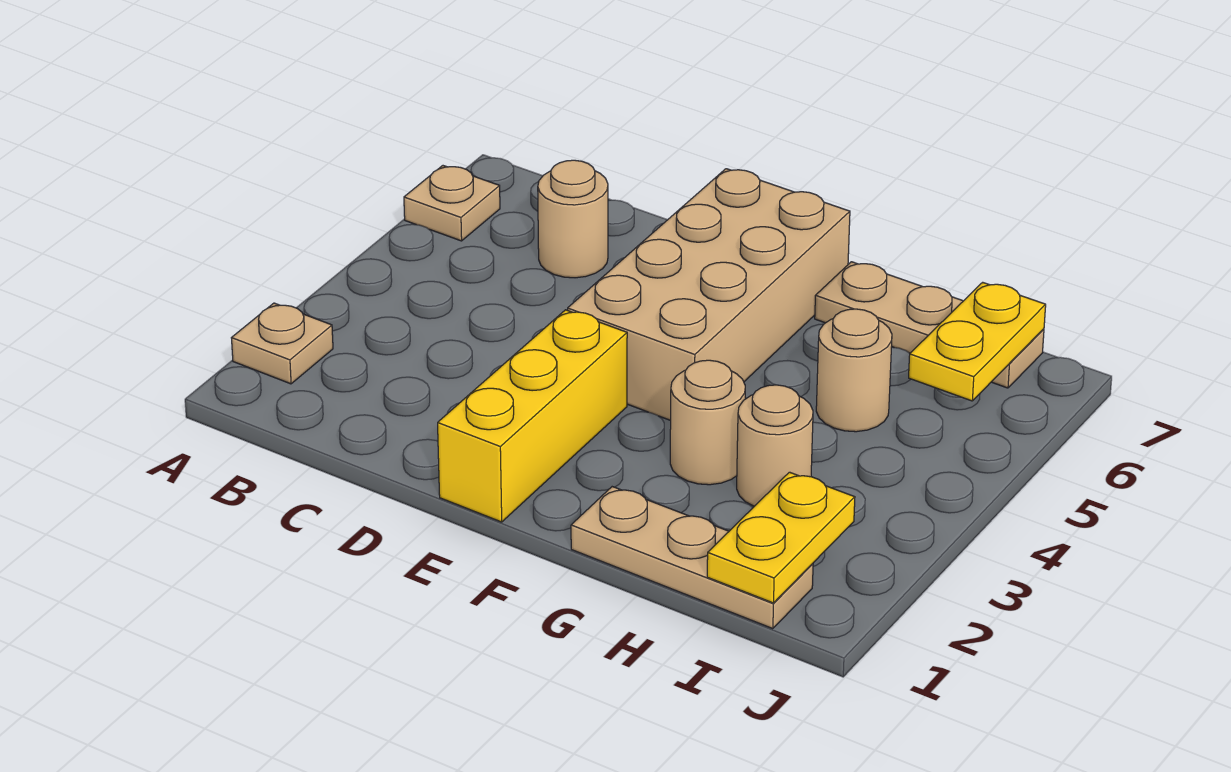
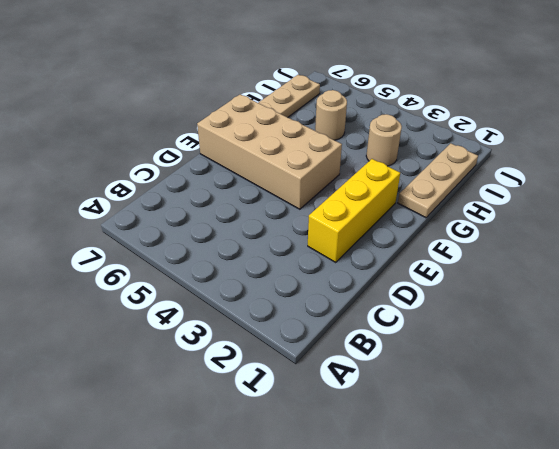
yellow 1x3 brick [308,159,400,262] -> yellow 1x3 brick turned to [438,310,627,522]
none -> tan 1x1 plate [232,303,333,384]
none -> tan 1x1 plate [404,166,500,241]
none -> tan 1x1 round brick [538,160,608,278]

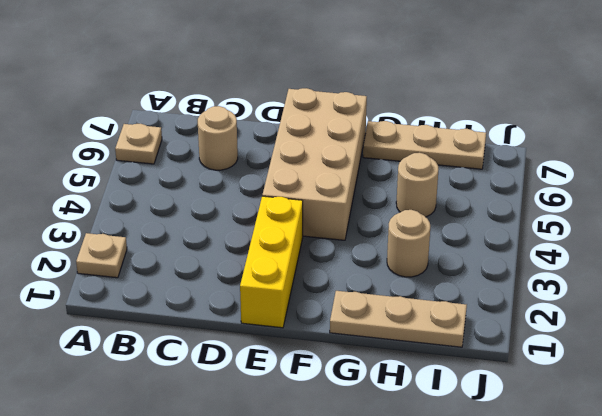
none -> tan 1x1 round brick [670,360,745,485]
none -> yellow 1x2 plate [707,472,855,603]
none -> yellow 1x2 plate [909,282,1046,401]

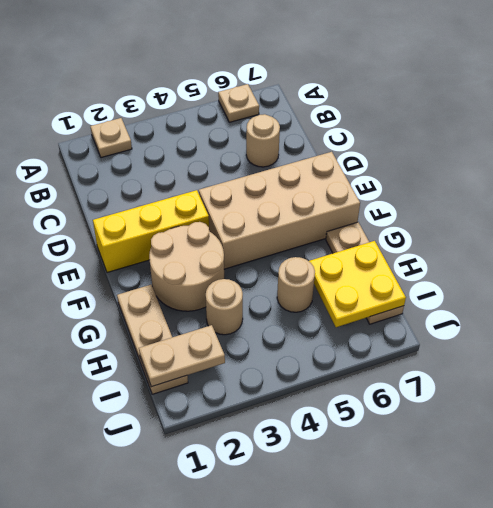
tan 2x2 round brick [149,222,224,311] -> tan 1x1 round brick [670,360,745,485]
yellow 2x2 plate [309,241,406,327] -> yellow 1x2 plate [909,282,1046,401]
tan 1x2 plate [139,325,225,387] -> yellow 1x2 plate [707,472,855,603]

